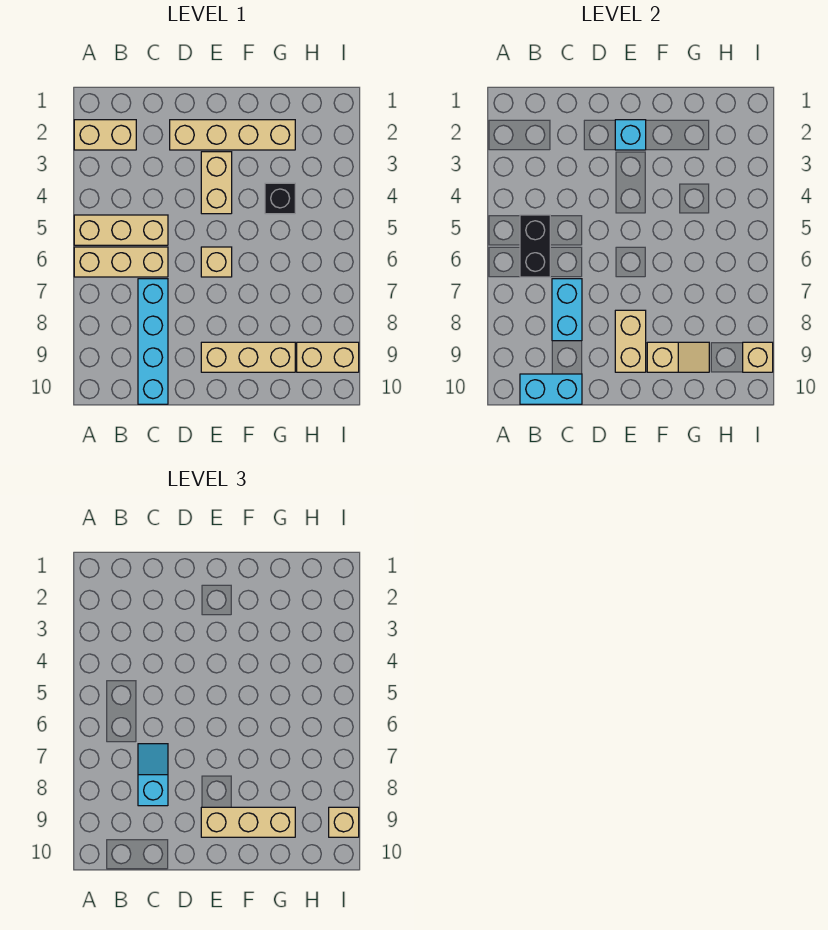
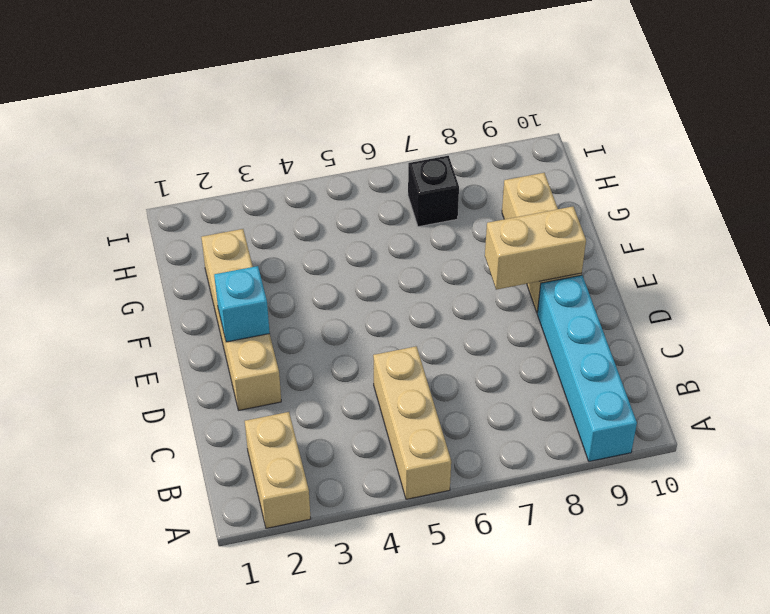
cyan 1x4 brick [537,275,637,461] -> cyan 1x4 brick turned to [138,279,168,404]
black 1x1 brick [408,156,459,227] -> black 1x1 brick moved to [265,183,295,214]
none -> tan 1x3 brick [74,247,168,277]
none -> tan 1x2 brick [201,152,232,214]
none -> tan 1x1 brick [201,247,232,277]

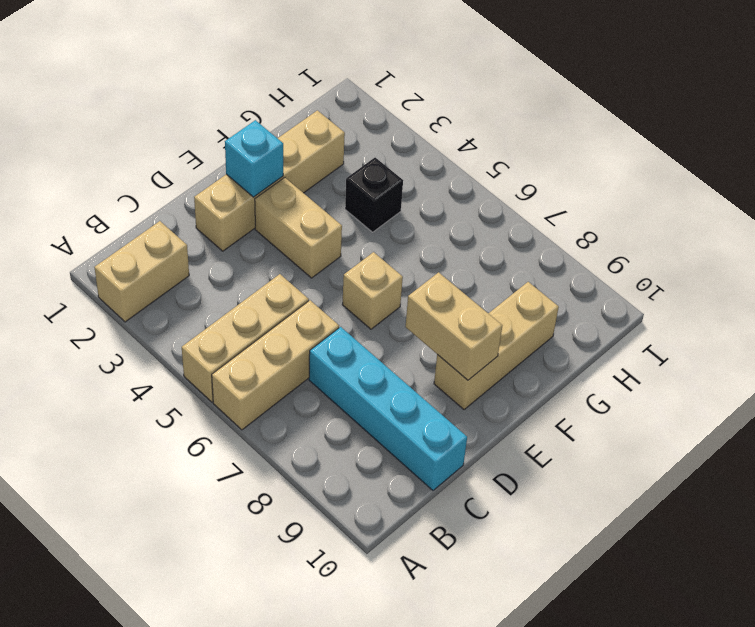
none -> tan 1x2 brick [297,342,359,372]
none -> black 1x2 brick [520,215,550,277]
none -> cyan 1x2 brick [520,374,582,404]

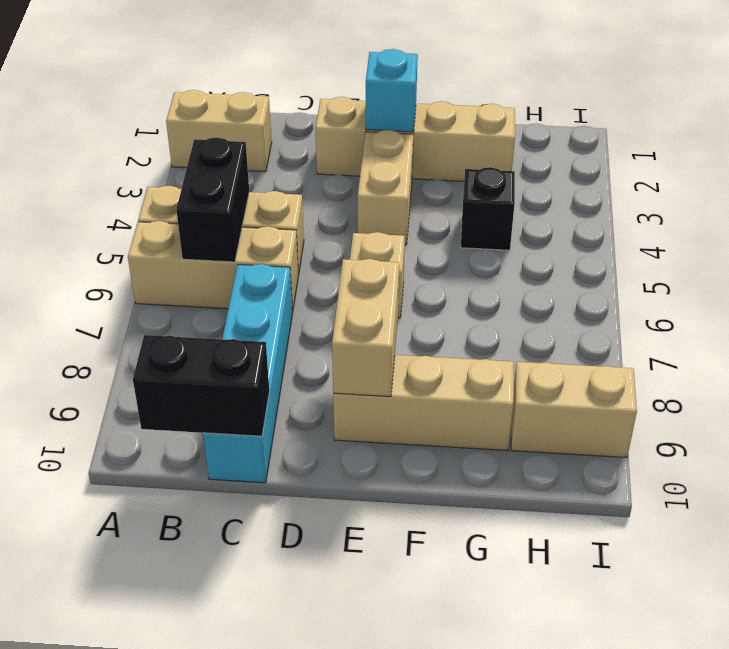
black 1x2 brick [133,335,269,436] -> cyan 1x2 brick [520,374,582,404]
none -> cyan 1x2 brick [552,279,582,341]
none -> tan 1x2 slope [647,342,709,372]
none -> tan 1x1 brick [743,342,773,372]

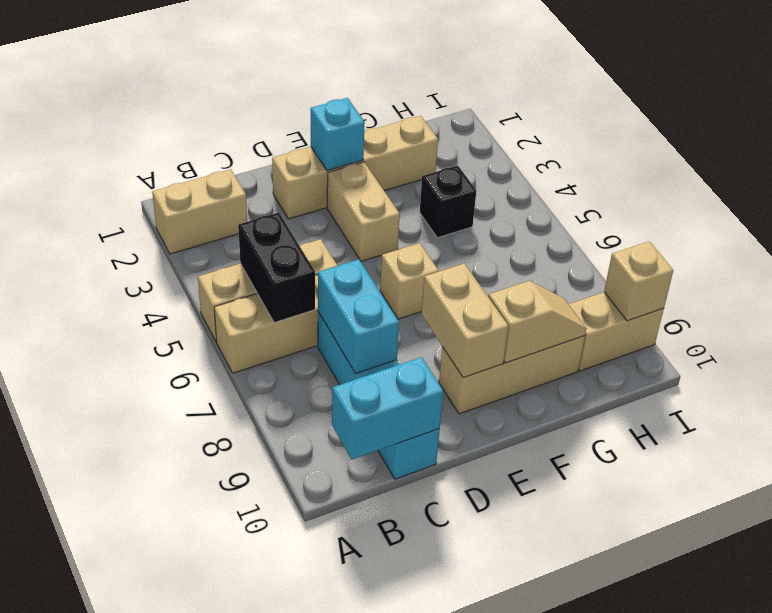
none -> cyan 1x2 slope [138,744,168,806]
none -> tan 1x3 brick [201,807,295,837]
none -> tan 1x1 brick [329,807,359,837]

